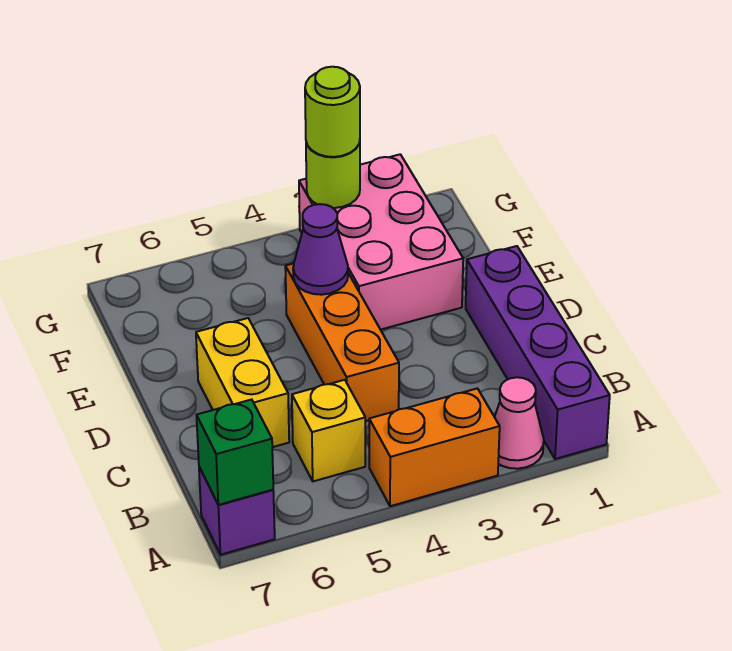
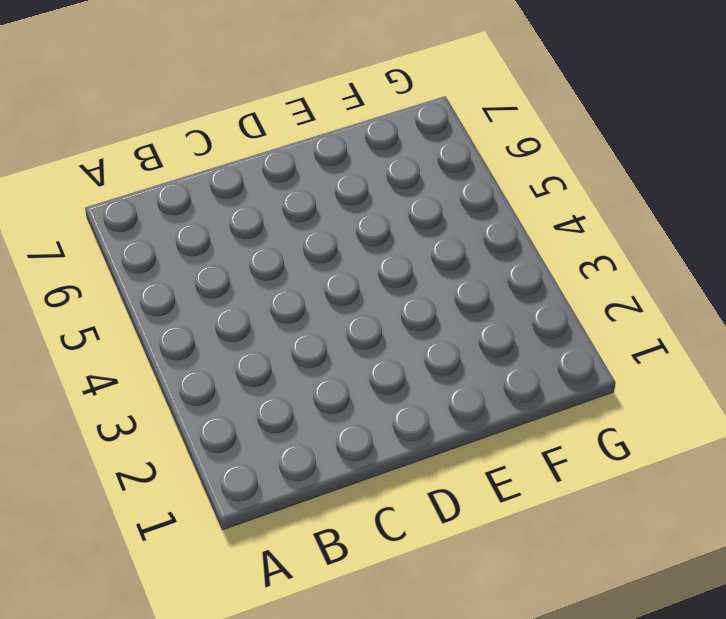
none -> purple 1x4 brick [466,246,610,459]
none -> pink 1x1 cone [495,377,544,469]
none -> orange 1x2 brick [369,388,500,506]

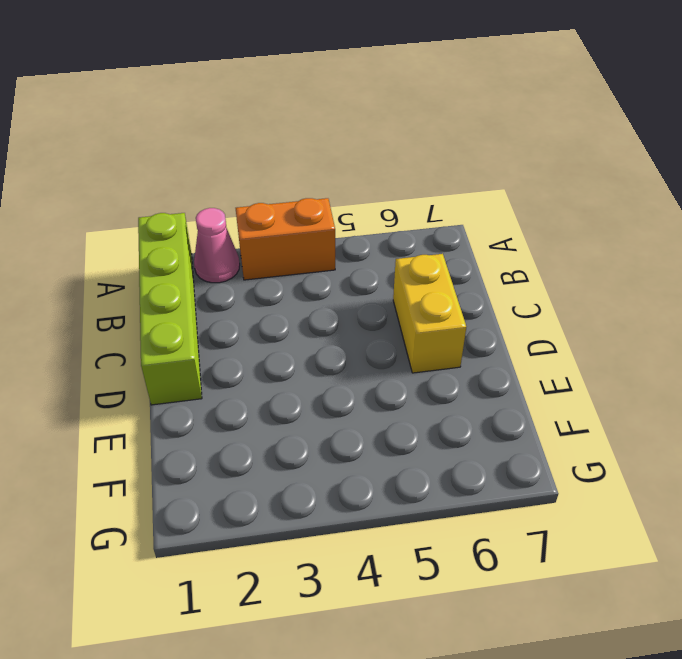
lime 1x4 brick [138,213,202,405] -> purple 1x4 brick [466,246,610,459]
none -> purple 1x1 brick [199,467,275,555]
none -> yellow 1x1 brick [292,380,365,481]
none -> orange 1x3 brick [285,263,399,421]

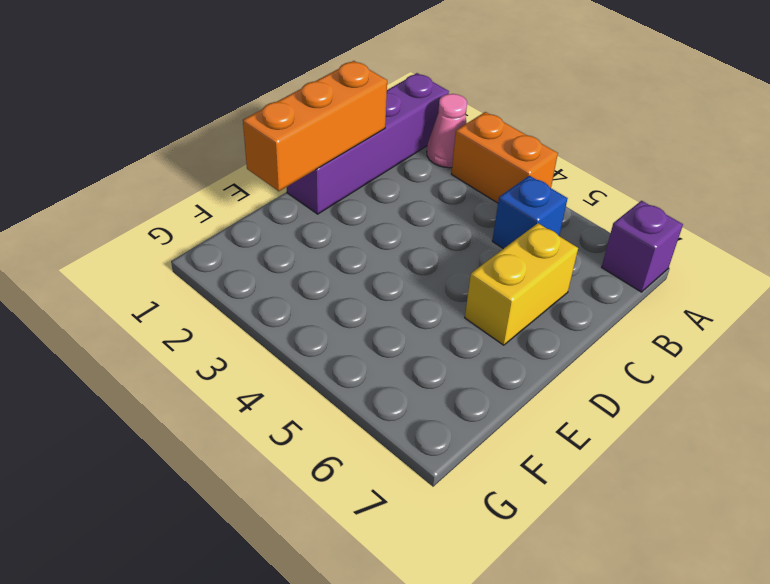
blue 1x1 brick [492,176,568,249] -> yellow 1x1 brick [292,380,365,481]
orange 1x3 brick [243,61,387,191] -> orange 1x3 brick moved to [285,263,399,421]
none -> pink 2x3 brick [299,154,463,330]
none -> green 1x1 brick [196,400,273,505]
none -> purple 1x1 cone [293,204,348,295]

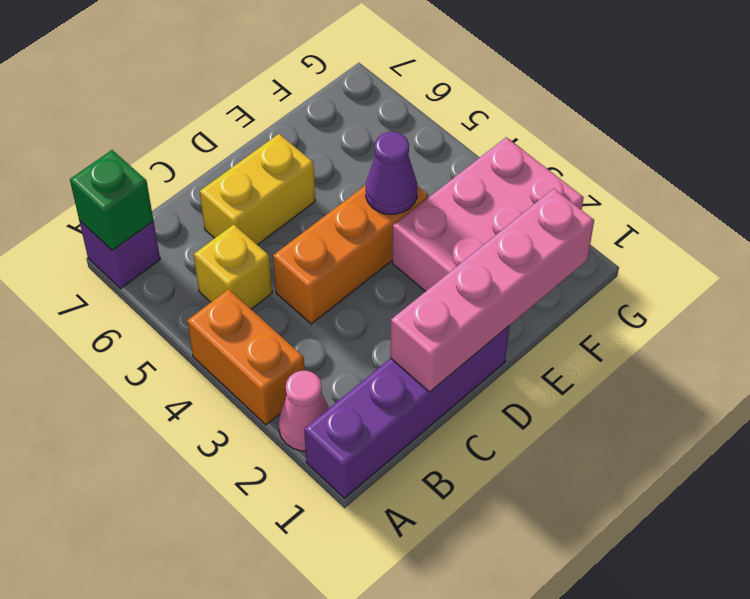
pink 1x4 brick [390,189,594,392] -> none
none -> lime 1x1 round brick [306,141,360,208]
none -> lime 1x1 round brick [305,67,360,157]

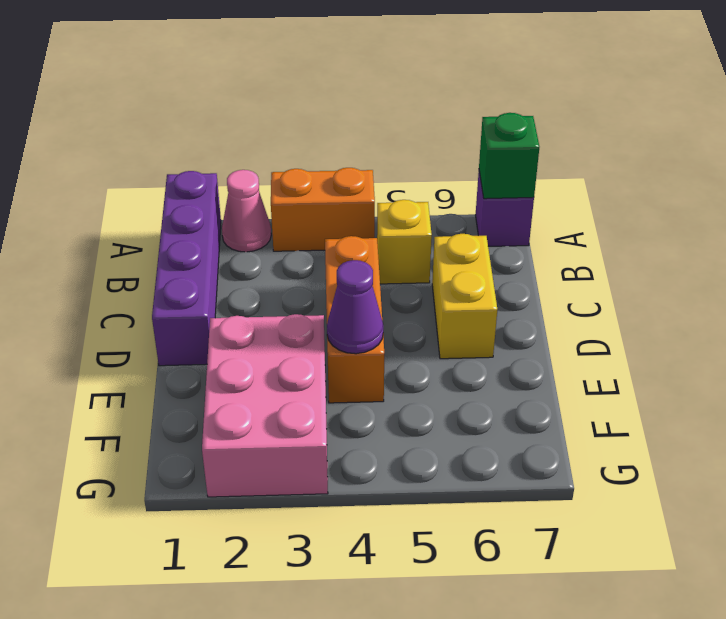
none -> lime 1x1 round brick [306,141,360,208]
none -> lime 1x1 round brick [305,67,360,157]

